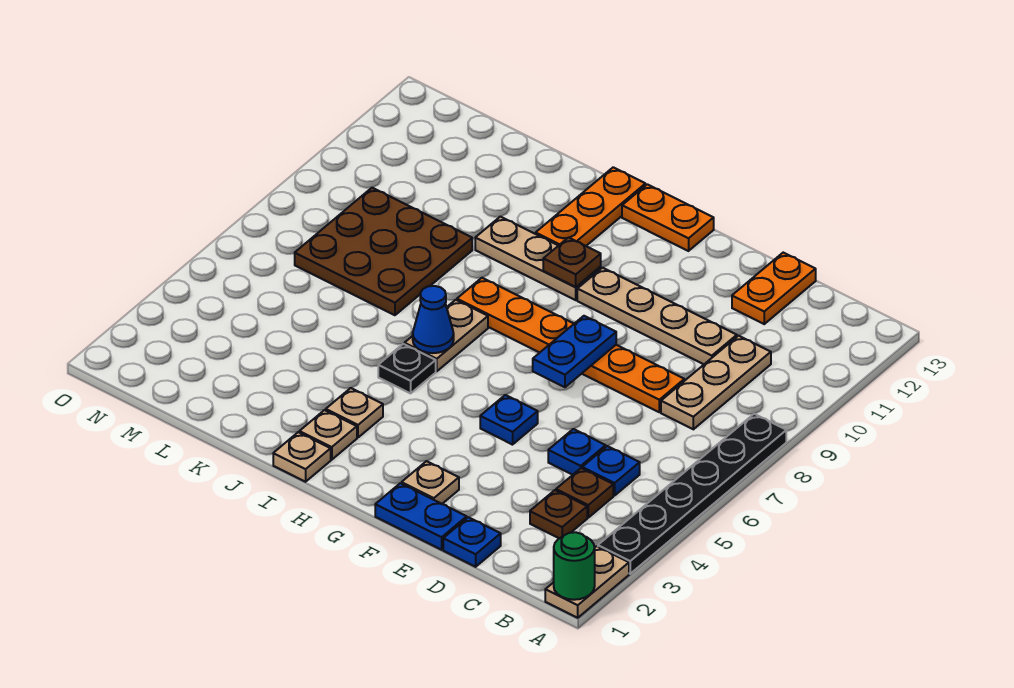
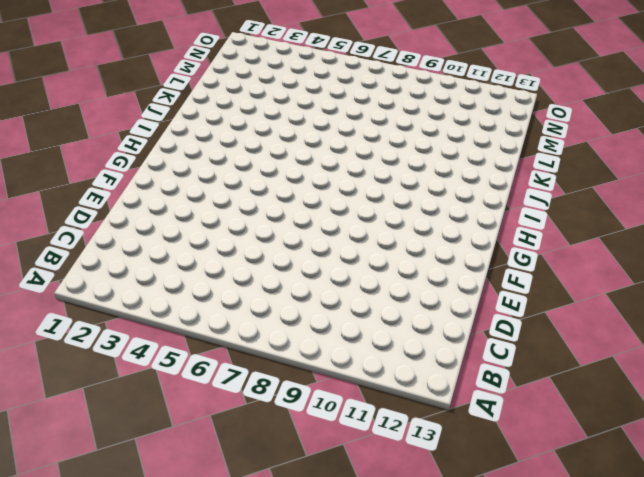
none -> tan 1x2 plate [545,546,629,618]
none -> black 1x6 plate [598,414,786,574]
none -> brown 1x1 plate [530,490,587,538]

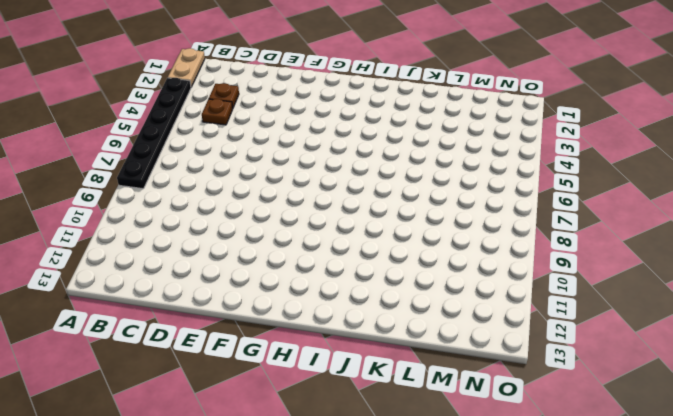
none -> blue 1x1 plate [582,446,640,496]
none -> tan 1x3 plate [661,336,771,429]
none -> blue 1x1 plate [443,517,501,567]

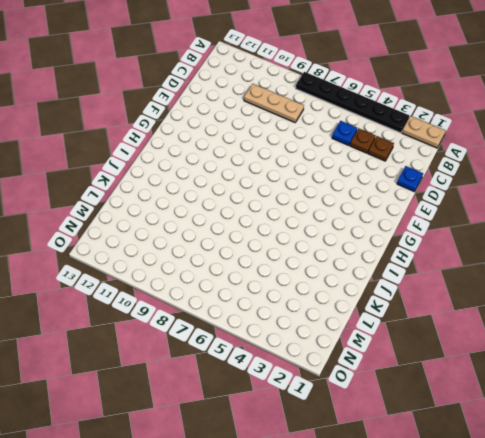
none -> blue 1x1 plate [548,429,606,475]
none -> orange 1x6 plate [457,278,684,412]
none -> tan 1x4 plate [577,268,737,364]

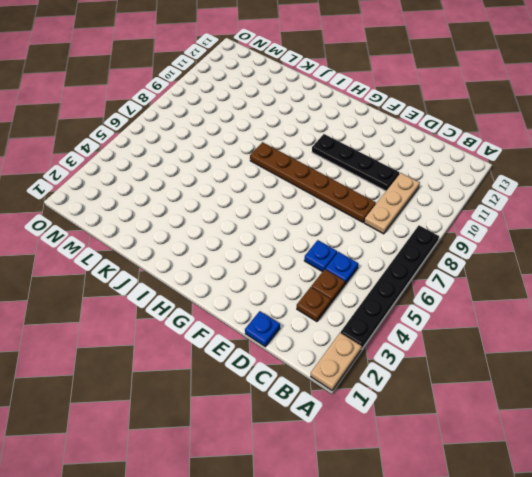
brown 1x6 plate [250,142,376,222] -> orange 1x6 plate [457,278,684,412]
black 1x4 plate [312,134,400,191] -> tan 1x4 plate [577,268,737,364]
none -> orange 1x2 plate [732,253,816,324]
none -> blue 1x2 plate [375,483,467,550]
none -> tan 1x1 plate [402,461,459,504]

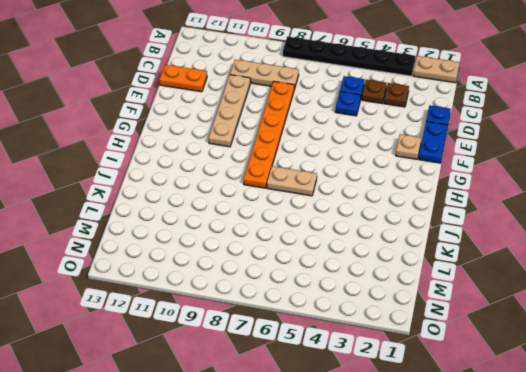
none -> blue 1x1 plate [480,395,538,445]
none -> orange 1x2 plate [622,184,714,251]
none -> tan 1x3 plate [475,217,601,300]

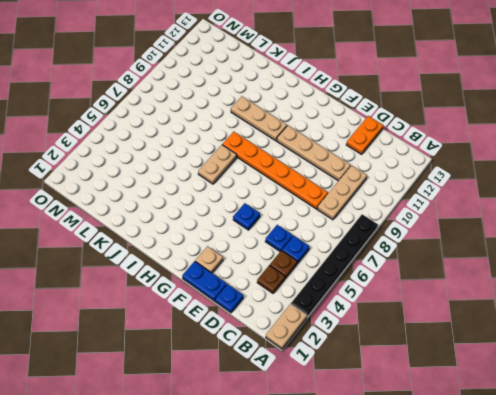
none -> orange 1x2 plate [622,184,714,251]
none -> tan 1x1 plate [273,432,331,482]
none -> tan 1x1 plate [299,410,357,460]

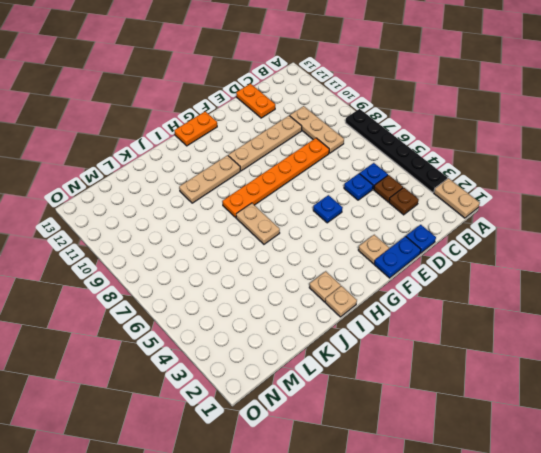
none -> tan 1x1 plate [326,388,383,438]
none -> black 1x1 plate [378,344,436,393]
none -> orange 1x3 plate [536,167,645,246]

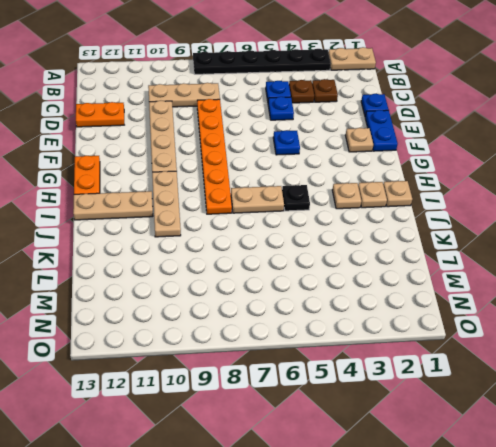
tan 1x3 plate [73,191,153,220] -> orange 1x3 plate [536,167,645,246]
none -> brown 3x3 plate [295,188,472,315]
none -> green 1x1 round brick [554,532,595,600]
none -> blue 1x2 plate [533,316,616,387]

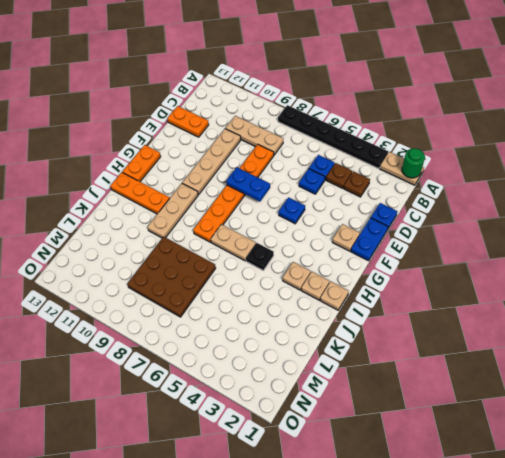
none -> brown 1x1 plate [543,238,601,287]
none -> blue 1x1 cone [413,286,454,353]

